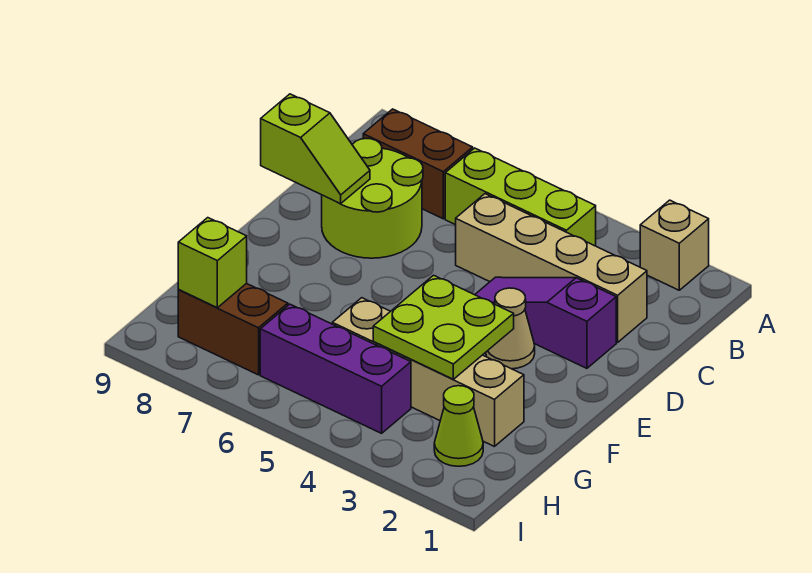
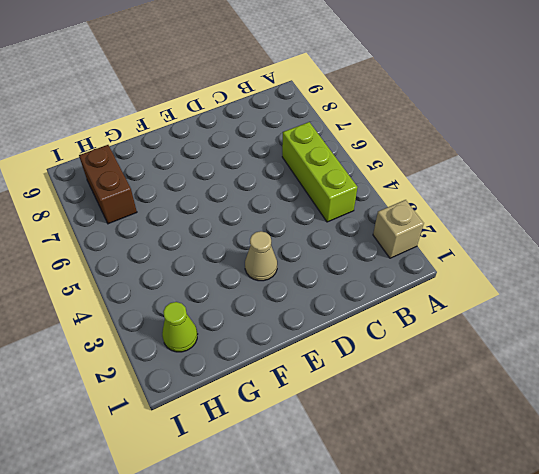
none -> brown 1x2 brick [363,109,473,219]
none -> tan 1x4 brick [456,194,647,342]
none -> lime 2x2 round brick [322,139,423,258]

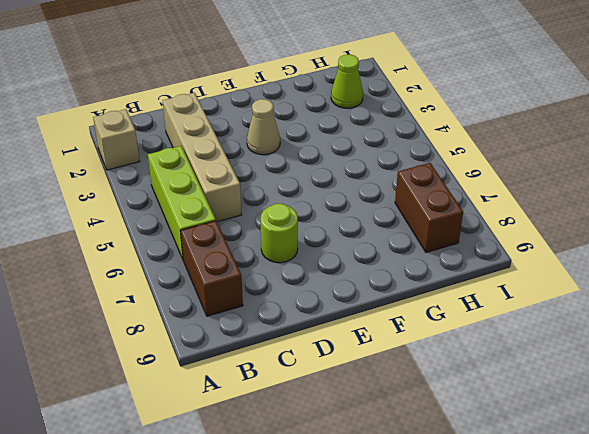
lime 1x1 round brick [260,204,298,263] -> lime 2x2 round brick [322,139,423,258]
none -> purple 1x3 slope [475,277,616,368]
none -> tan 1x4 brick [332,298,524,447]
none -> purple 1x3 brick [260,304,411,433]

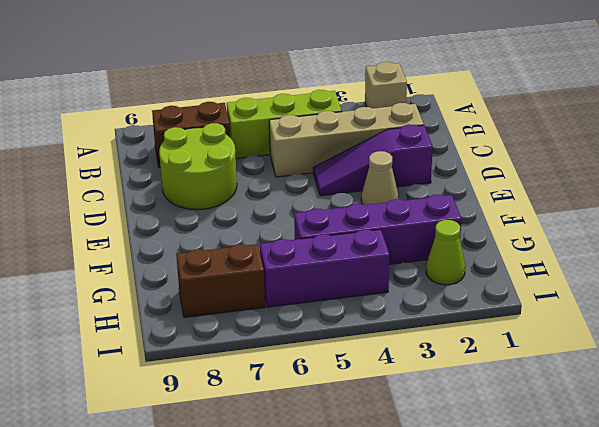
purple 1x4 brick [294,195,461,264] -> tan 1x4 brick [332,298,524,447]
none -> lime 1x2 slope [261,94,370,204]
none -> lime 2x2 plate [373,275,514,379]
none -> lime 1x1 brick [178,218,247,308]

